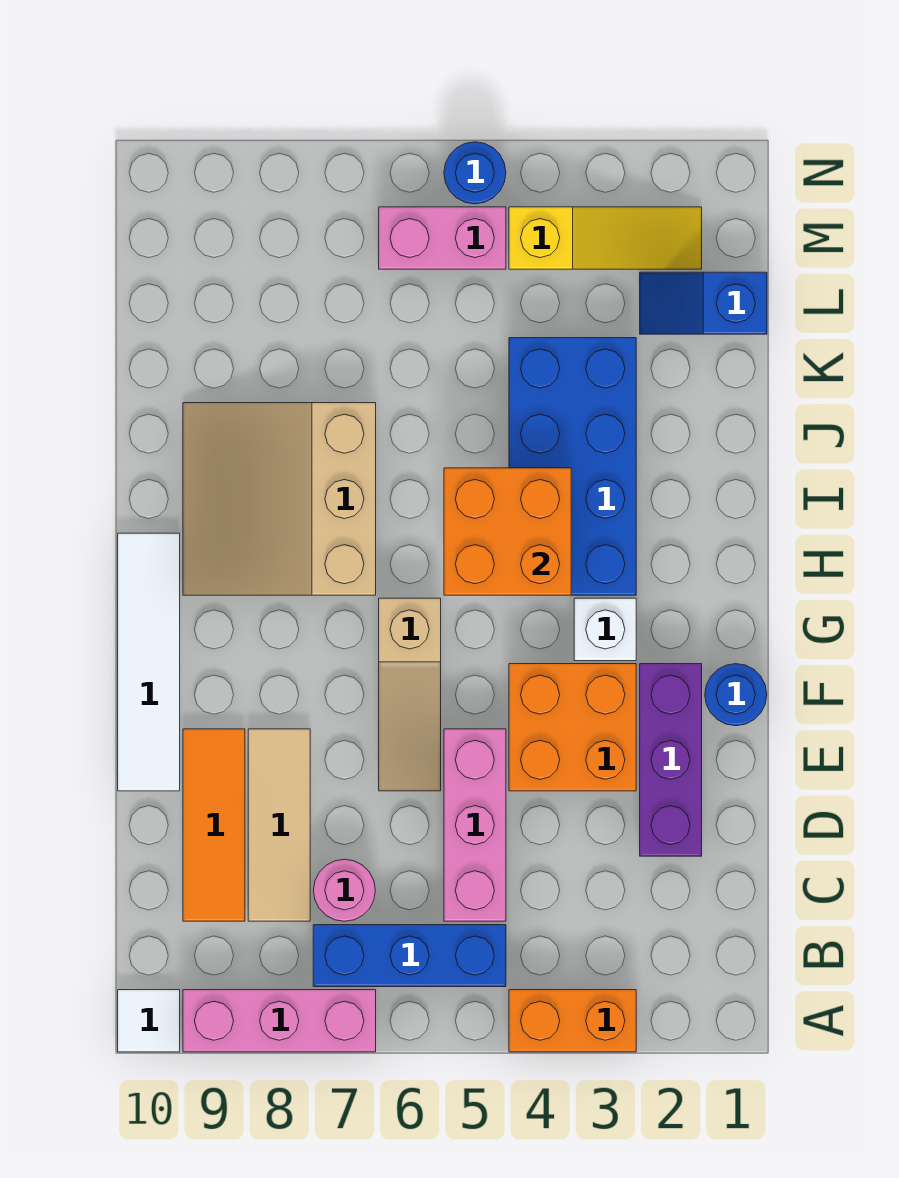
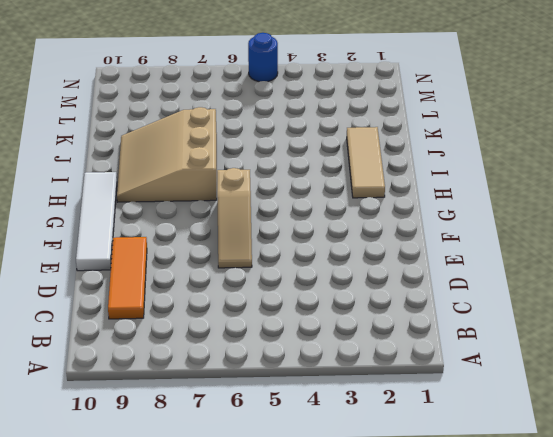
tan 1x3 tile [347,127,385,198] -> tan 1x3 tile moved to [248,729,310,921]
none -> orange 1x2 brick [509,990,636,1052]
none -> pink 1x3 brick [183,990,376,1052]
none -> white 1x1 tile [118,990,180,1052]

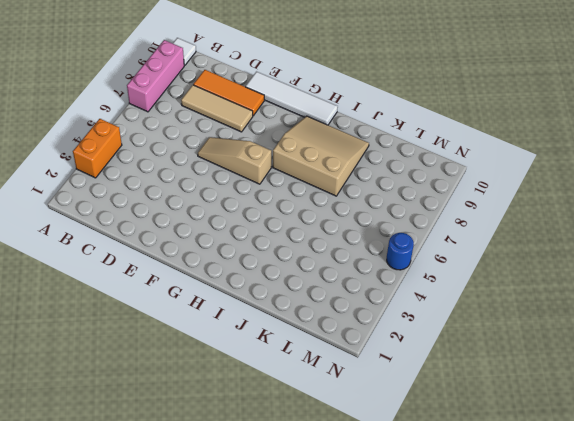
none -> blue 1x3 brick [313,925,506,987]
none -> pink 1x3 brick [444,729,506,921]
none -> pink 1x1 round brick [313,859,375,921]

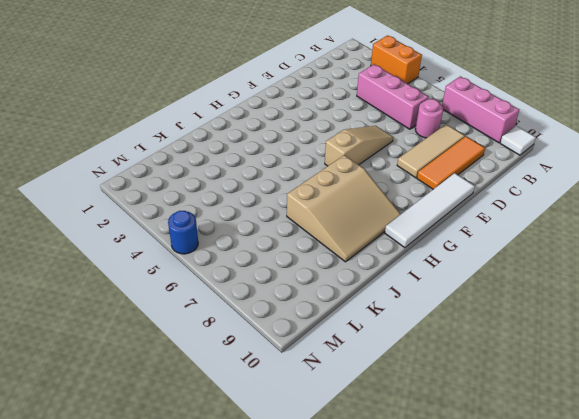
pink 1x3 brick [357,64,428,129] -> pink 1x3 brick turned to [444,729,506,921]
none -> blue 1x3 brick [313,925,506,987]
none -> purple 1x3 brick [640,664,702,856]
none -> orange 2x2 brick [509,664,636,791]

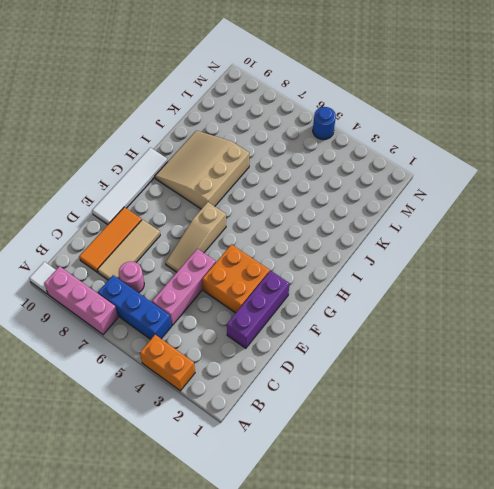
none -> blue 1x1 round brick [705,664,767,726]
none -> white 1x1 brick [574,598,636,661]
none -> blue 2x4 brick [509,338,636,595]

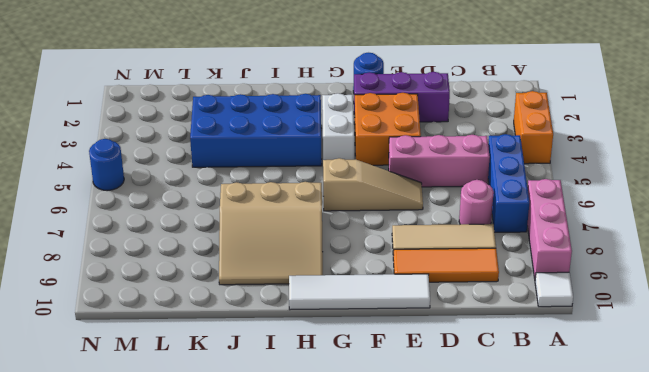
white 1x2 brick [322,93,354,160] -> white 1x1 brick [574,598,636,661]
none -> blue 1x2 slope [640,272,767,334]
none -> yellow 1x3 slope [509,207,702,269]
none -> pink 1x2 brick [379,207,506,269]

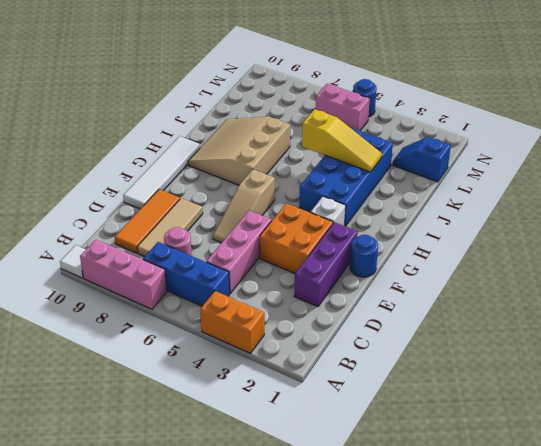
yellow 1x3 slope [302,109,382,172] -> yellow 1x3 slope moved to [509,207,702,269]
none -> orange 2x2 brick [444,468,571,595]

